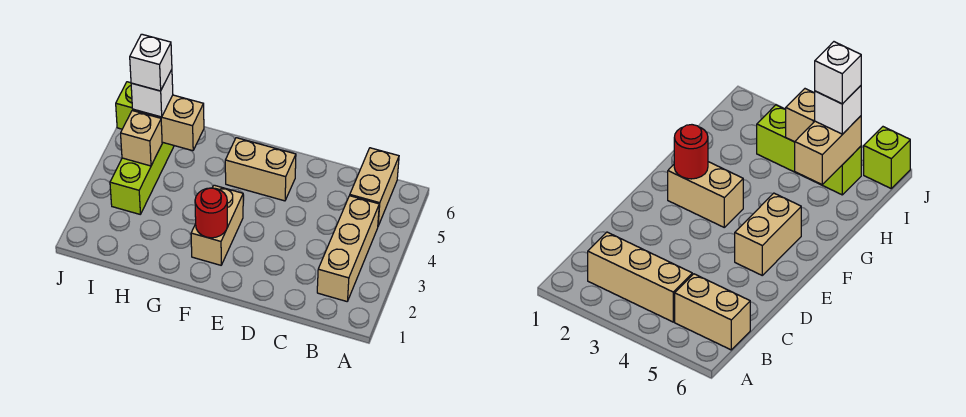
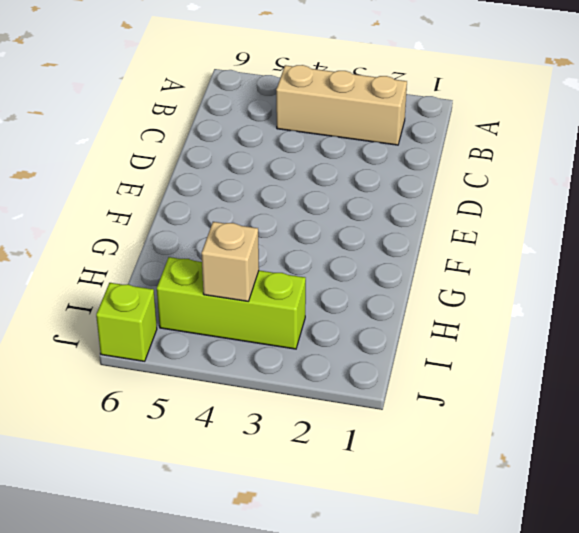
none -> tan 1x2 brick [350,148,399,226]
none -> tan 1x2 brick [225,138,296,201]

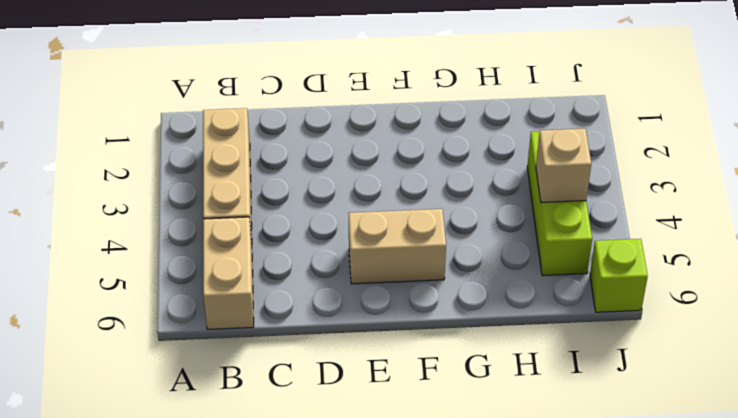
none -> tan 1x2 brick [191,185,243,265]
none -> red 1x1 round brick [195,188,227,238]

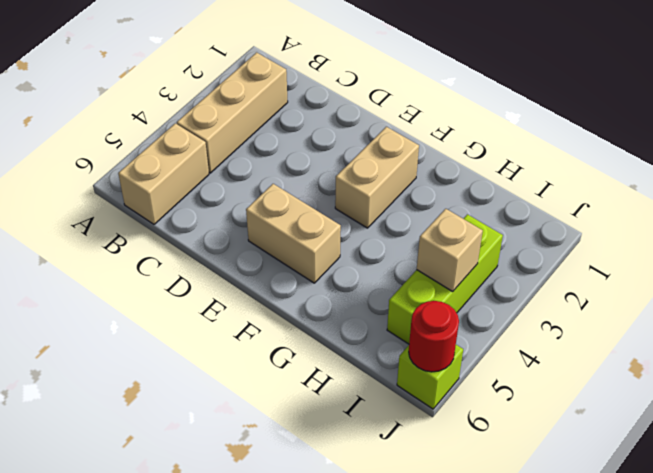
red 1x1 round brick [409,301,459,372] -> red 1x1 round brick moved to [195,188,227,238]
none -> tan 1x2 brick [133,95,204,151]
none -> white 1x1 brick [131,70,173,117]

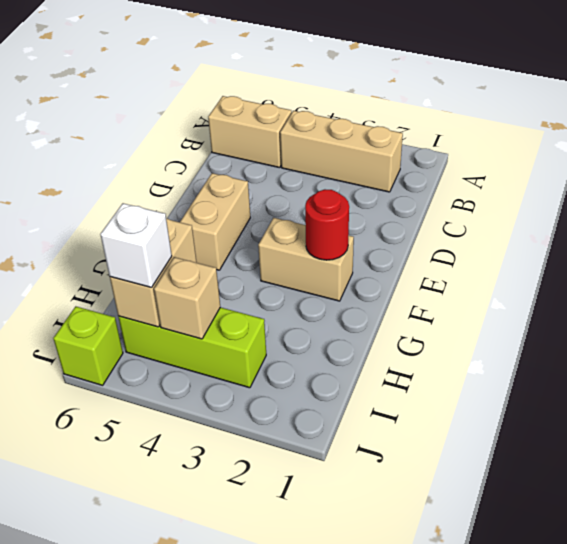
none -> white 1x1 brick [130,34,172,91]

